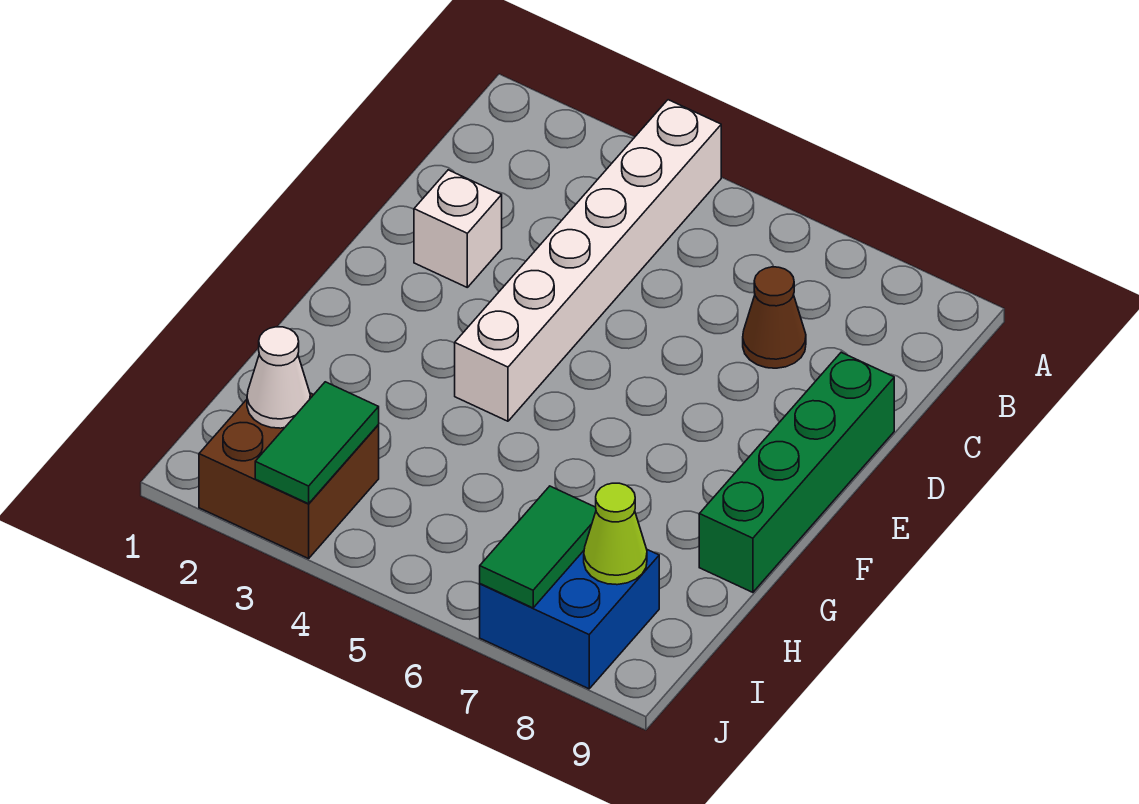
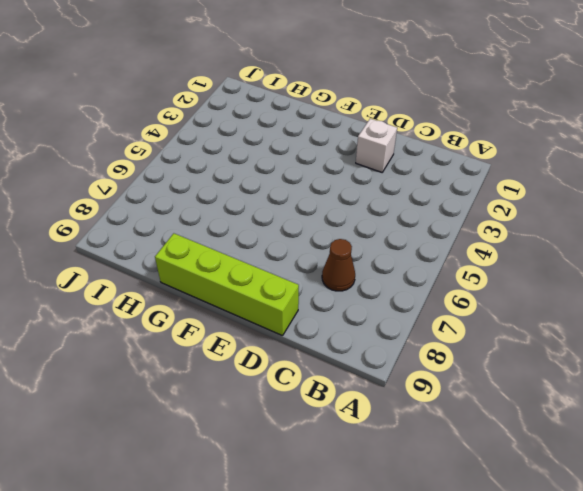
lime 1x4 brick [155,233,299,336] -> green 1x4 brick [699,352,894,592]
none -> white 1x6 brick [455,100,721,421]
none -> brown 2x2 brick [199,393,379,559]

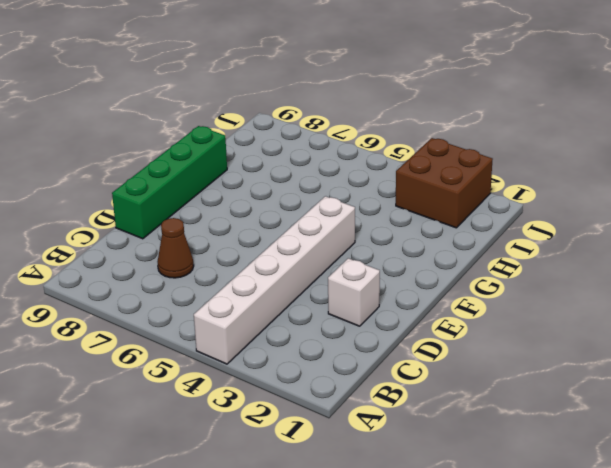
none -> blue 2x2 brick [480,550,659,689]
none -> white 1x1 cone [247,327,310,428]

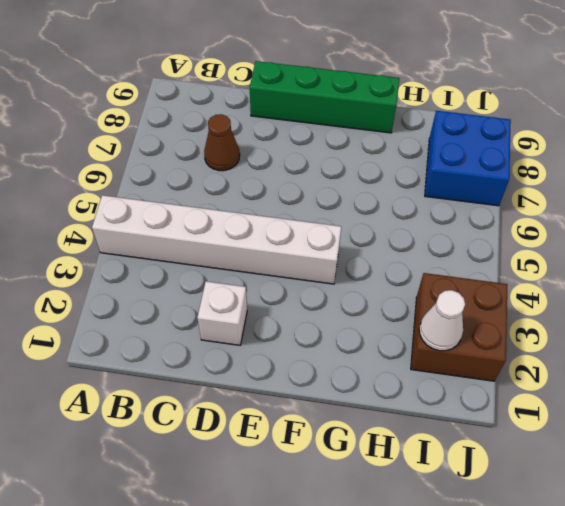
none -> green 1x2 tile [255,382,379,504]
none -> green 1x2 tile [480,486,596,608]

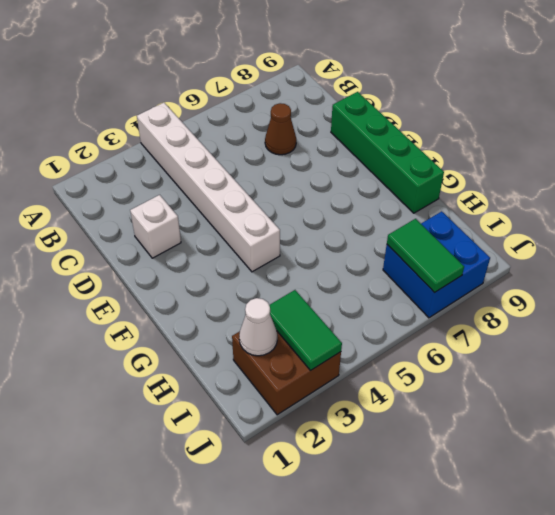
none -> lime 1x1 cone [584,483,647,585]

